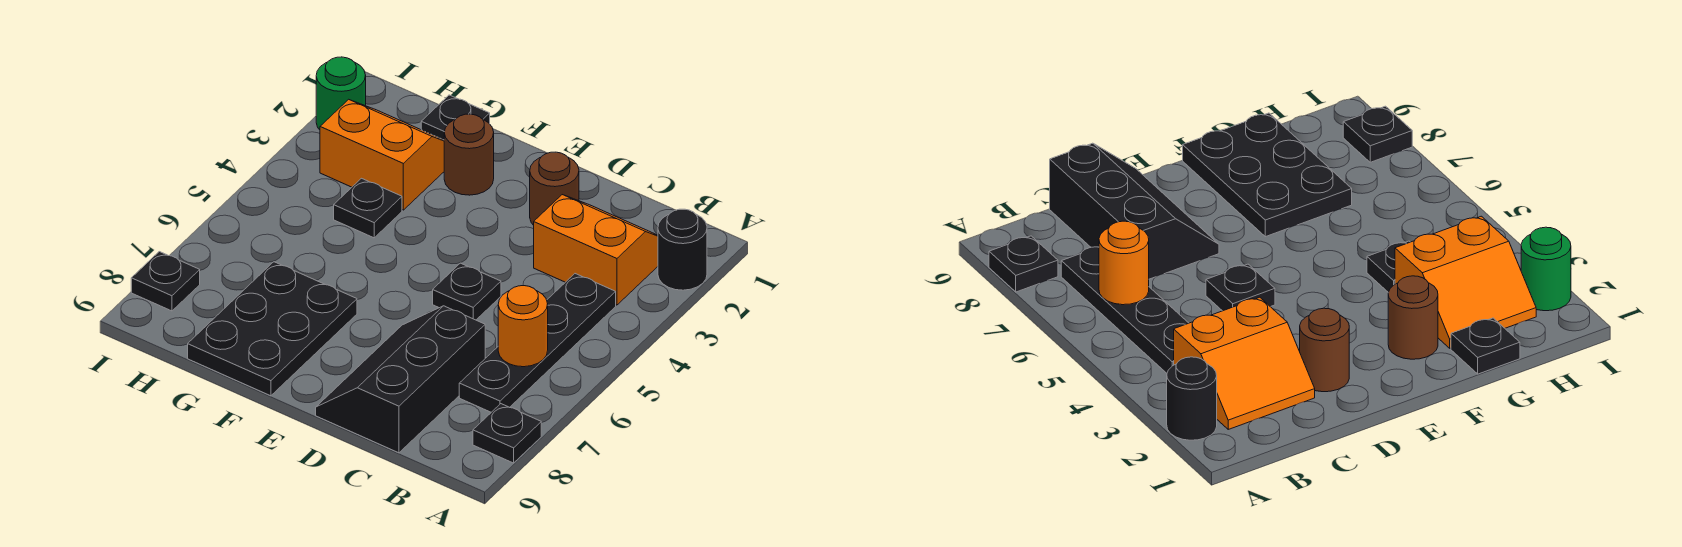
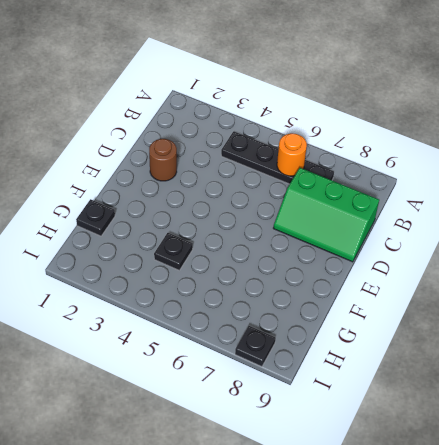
green 2x3 slope [273,168,379,262] -> black 2x3 slope [316,306,485,453]
none -> black 1x1 round brick [658,209,707,290]
none -> black 1x1 plate [473,404,541,463]
none -> orange 2x2 slope [534,195,658,305]

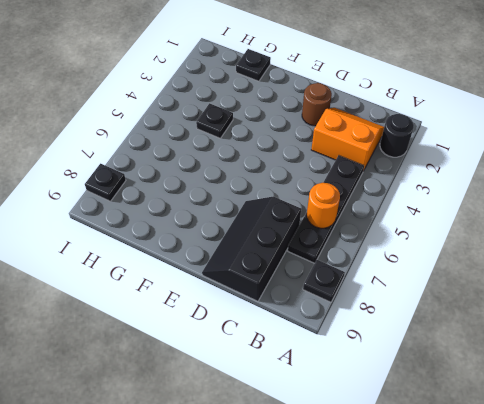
none -> black 1x1 plate [433,263,501,320]
none -> brown 1x1 round brick [444,114,494,195]
none -> black 2x3 plate [188,262,357,396]

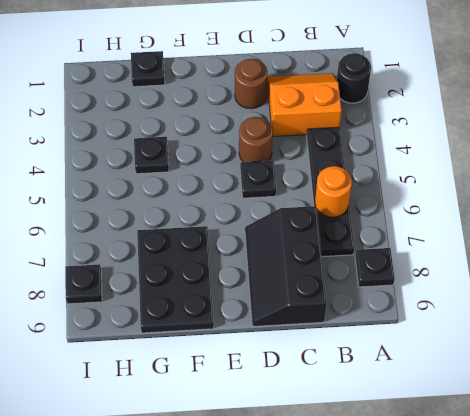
brown 1x1 round brick [239,117,273,162] -> brown 1x1 round brick moved to [444,114,494,195]
none -> orange 2x2 slope [320,99,444,210]
none -> green 1x1 round brick [316,57,366,130]

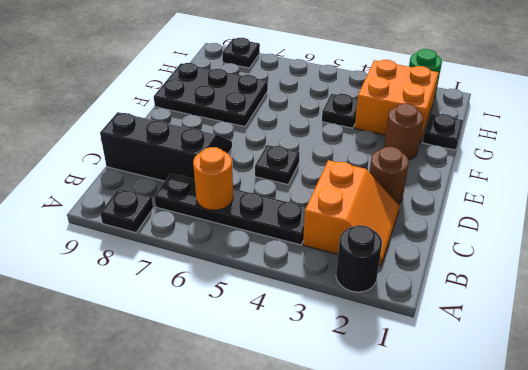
orange 2x2 brick [355,60,439,142] -> orange 2x2 slope [320,99,444,210]

